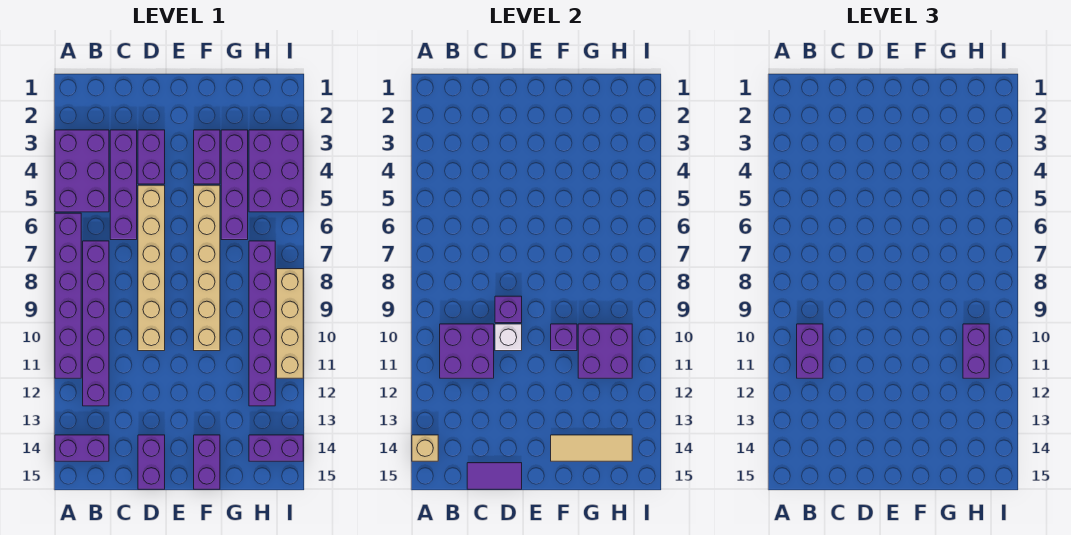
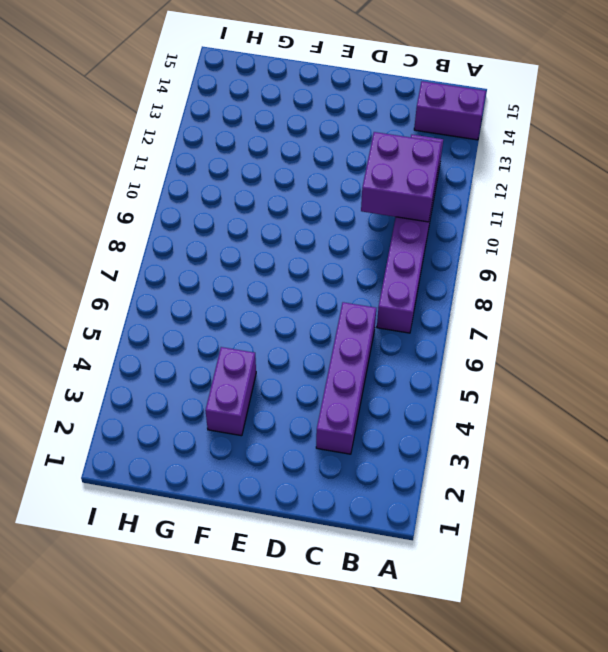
none -> purple 2x3 brick [55,130,109,212]
none -> purple 1x6 brick [55,213,81,378]
none -> purple 1x2 brick [138,130,165,184]

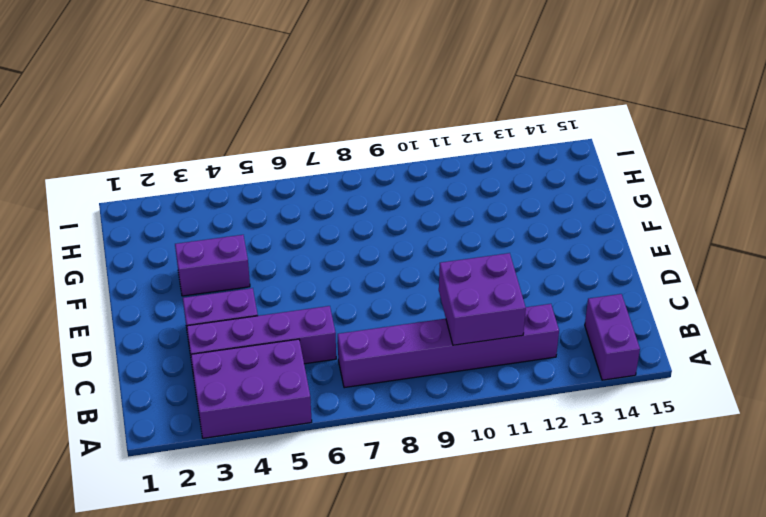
none -> purple 1x6 brick [55,213,81,378]
none -> tan 1x6 brick [138,185,165,351]
none -> purple 1x2 brick [138,435,165,489]

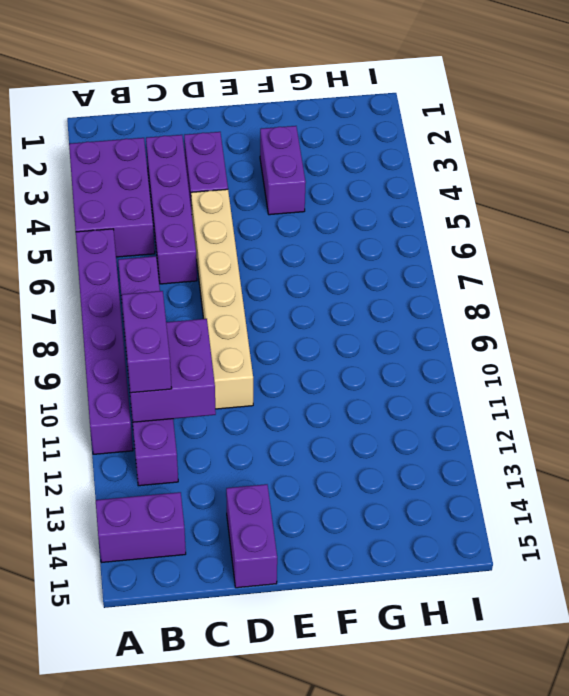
none -> tan 1x6 brick [194,185,220,351]
none -> purple 1x2 brick [194,435,220,489]
none -> purple 1x4 brick [221,130,248,240]

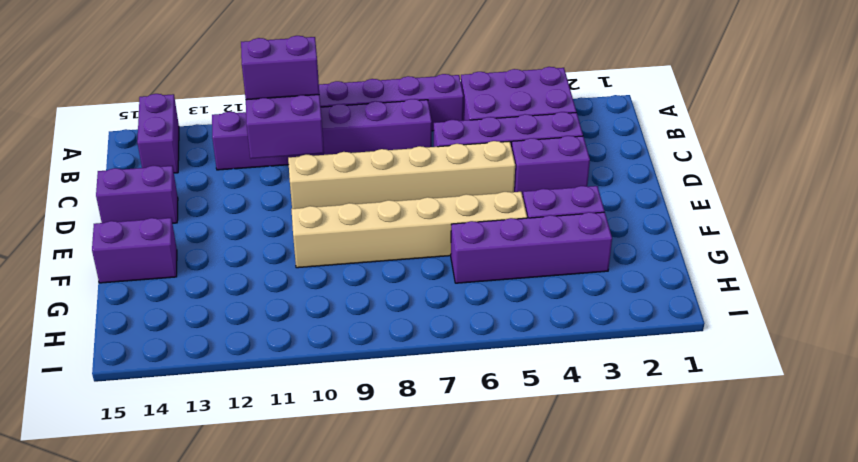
none -> purple 2x3 brick [249,130,303,212]
none -> purple 1x6 brick [249,241,275,406]
none -> purple 1x2 brick [249,435,303,461]

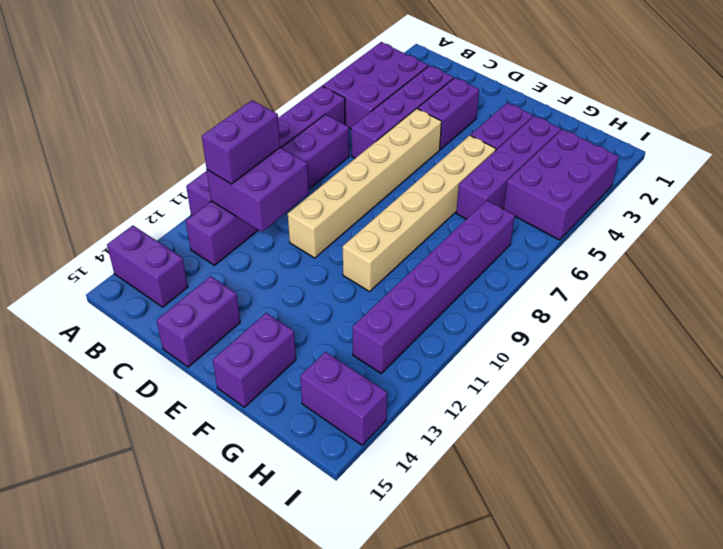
none -> tan 1x4 brick [277,269,303,378]
none -> tan 1x1 brick [412,435,438,461]
none -> purple 1x2 tile [467,463,522,489]

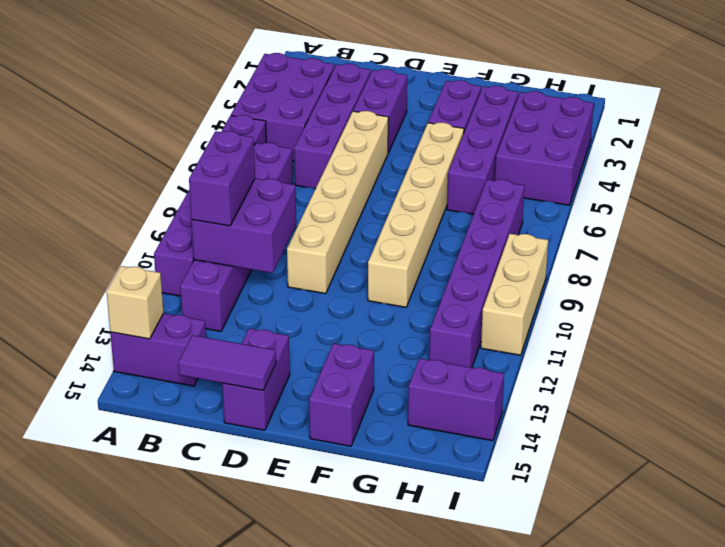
tan 1x3 brick [481,234,548,355] -> tan 1x4 brick [277,269,303,378]
none -> purple 1x1 brick [495,296,522,323]
none -> white 1x1 brick [495,324,522,351]
none -> purple 1x1 brick [551,324,577,351]

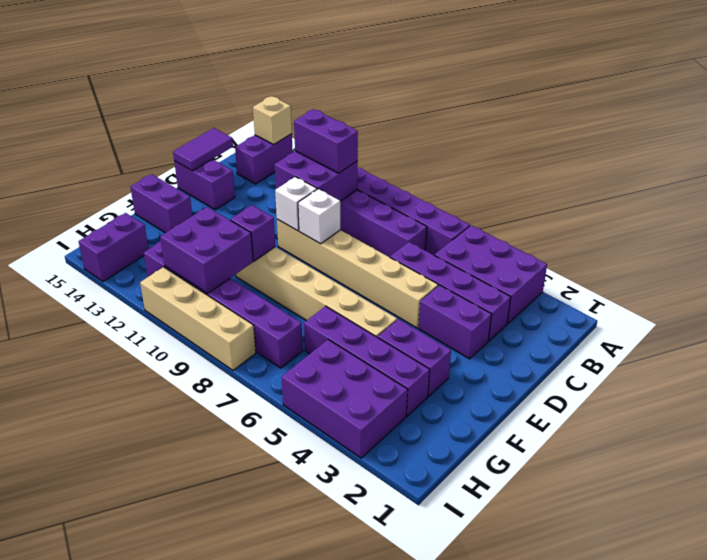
white 1x1 brick [298,189,340,244] -> purple 1x1 brick [495,296,522,323]
none -> tan 1x3 tile [551,435,632,461]
none -> purple 1x2 brick [963,324,989,378]

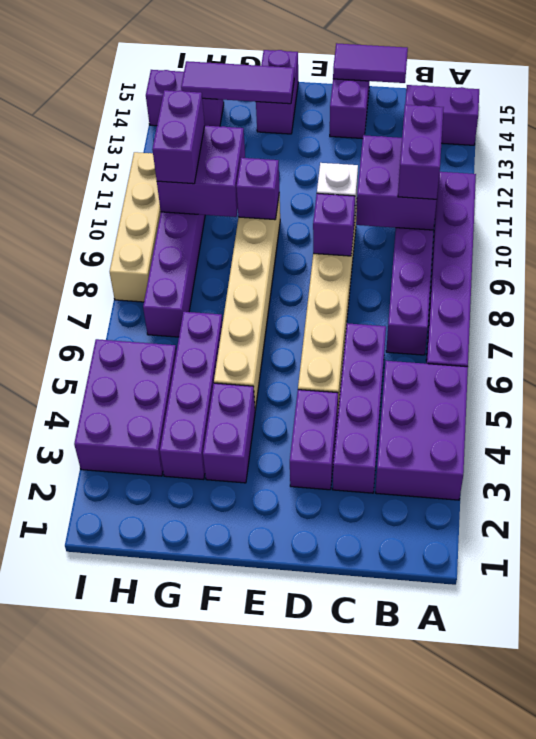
purple 1x3 tile [181,61,294,104] -> tan 1x3 tile [551,435,632,461]
none -> tan 1x1 brick [412,435,438,461]

